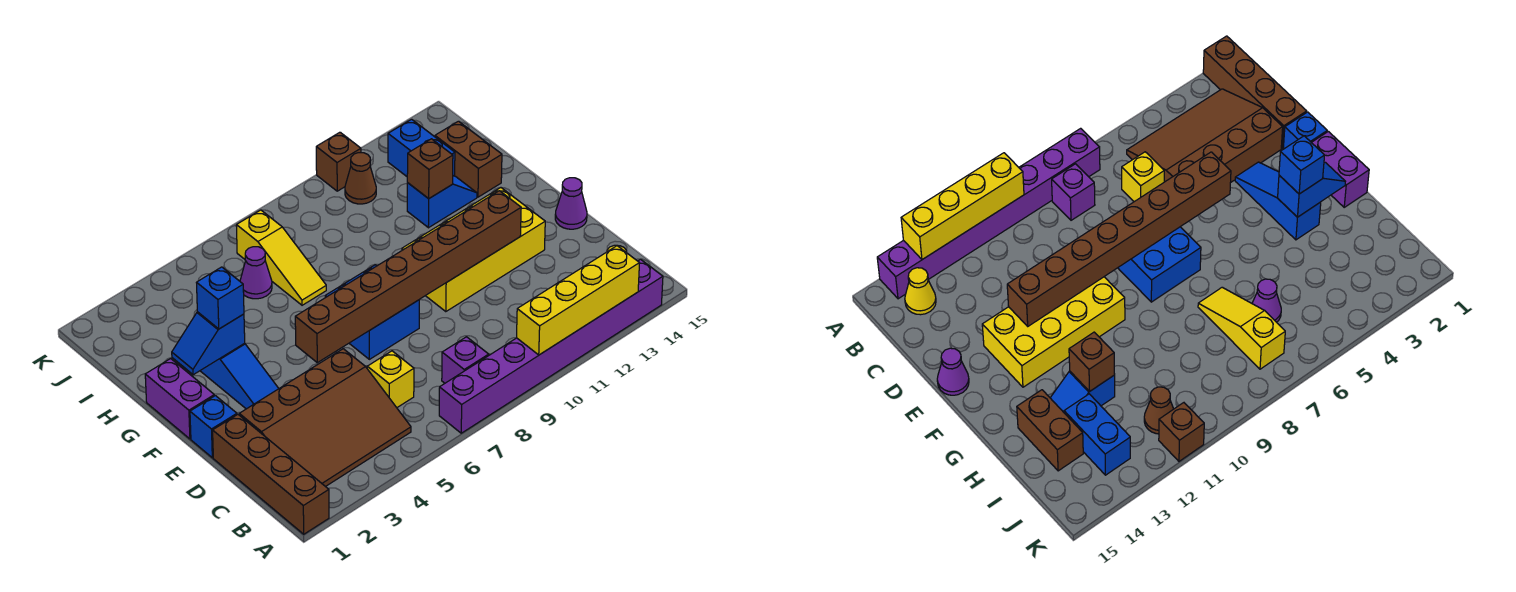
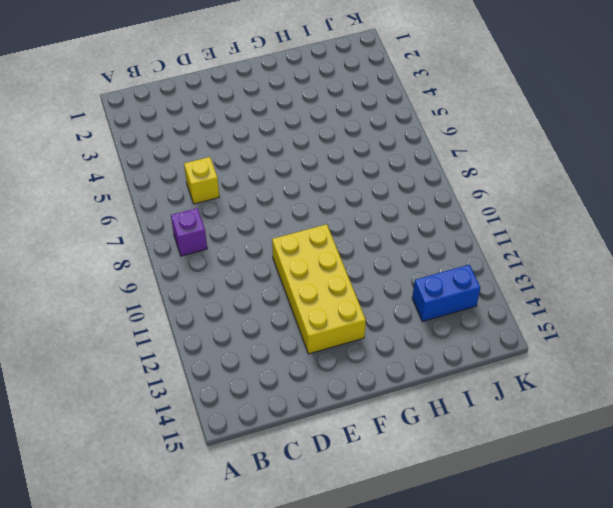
none -> brown 1x4 brick [213,414,329,534]
none -> purple 1x8 brick [439,259,663,433]
none -> brown 3x4 slope [239,349,411,487]

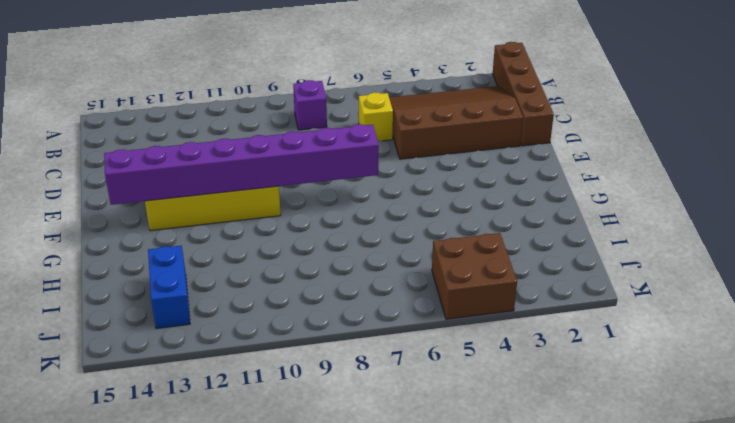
purple 1x8 brick [104,124,379,205] -> purple 1x8 brick moved to [439,259,663,433]
brown 2x2 brick [432,233,517,319] -> none
none -> yellow 1x1 cone [905,268,936,315]
none -> blue 1x1 brick [190,396,237,458]
none -> blue 1x3 slope [200,343,279,409]

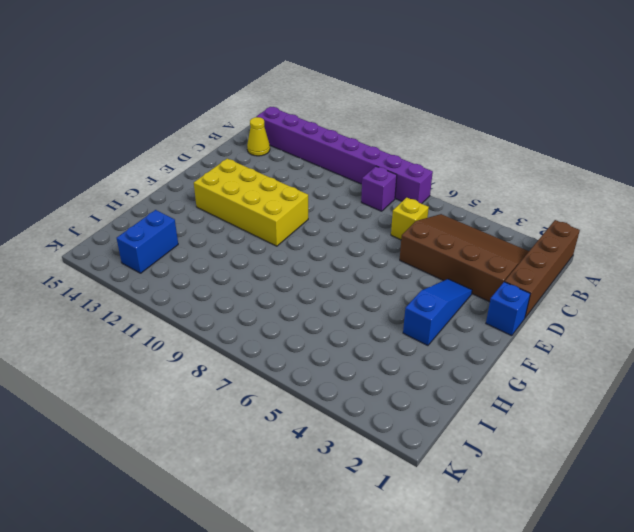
none -> blue 2x2 brick [325,265,419,359]
none -> purple 1x1 cone [555,178,587,229]
none -> purple 1x2 brick [145,359,214,439]

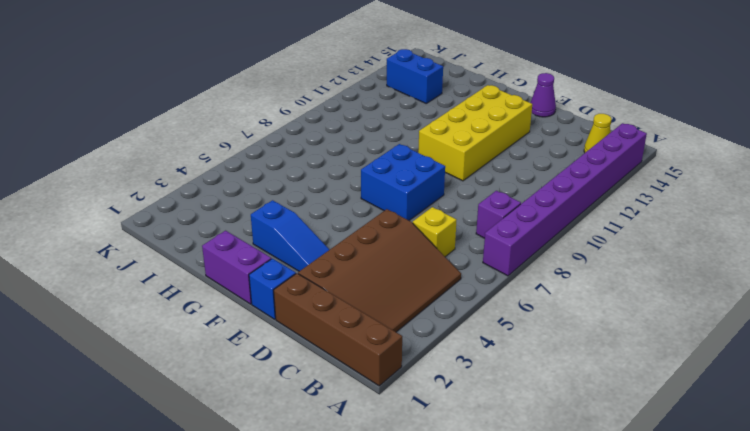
none -> yellow 1x3 slope [236,210,326,305]
none -> blue 1x2 slope [407,176,477,228]
none -> brown 1x2 brick [435,121,502,197]

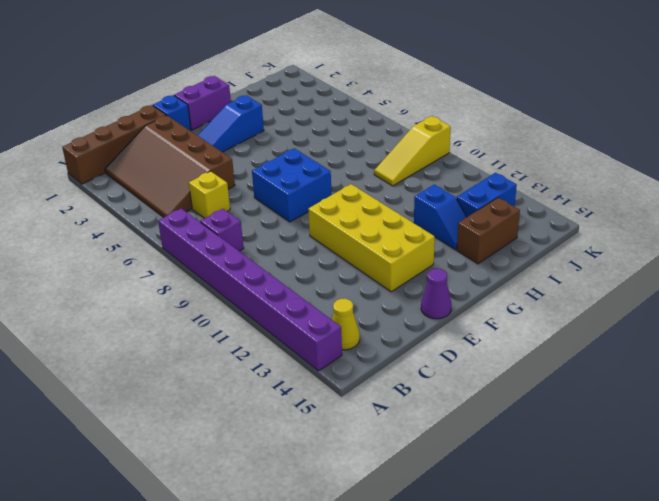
yellow 1x3 slope [374,116,451,186] -> yellow 1x3 slope moved to [236,210,326,305]
none -> purple 1x1 cone [240,247,272,299]
none -> brown 1x1 cone [345,153,376,204]
none -> brown 1x1 brick [316,132,361,191]

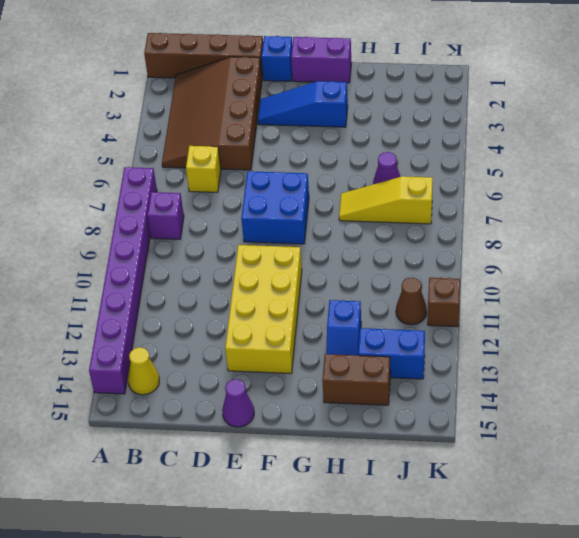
none -> yellow 1x4 brick [517,246,639,355]
none -> brown 1x8 brick [295,191,521,363]
none -> blue 1x2 slope [172,312,245,375]

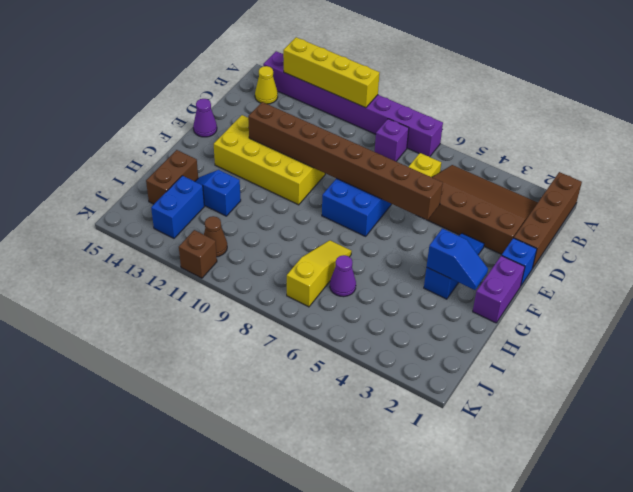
none -> brown 1x1 brick [407,139,453,199]
none -> blue 1x1 brick [197,267,244,329]

